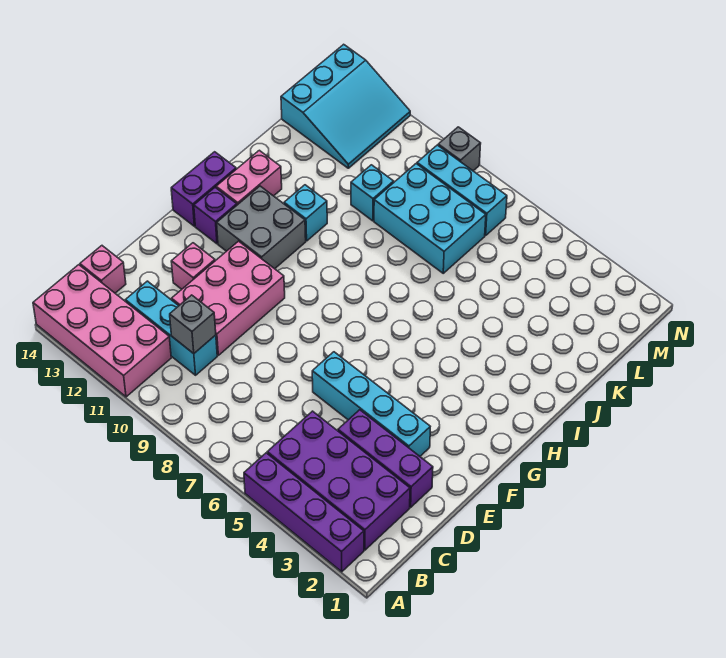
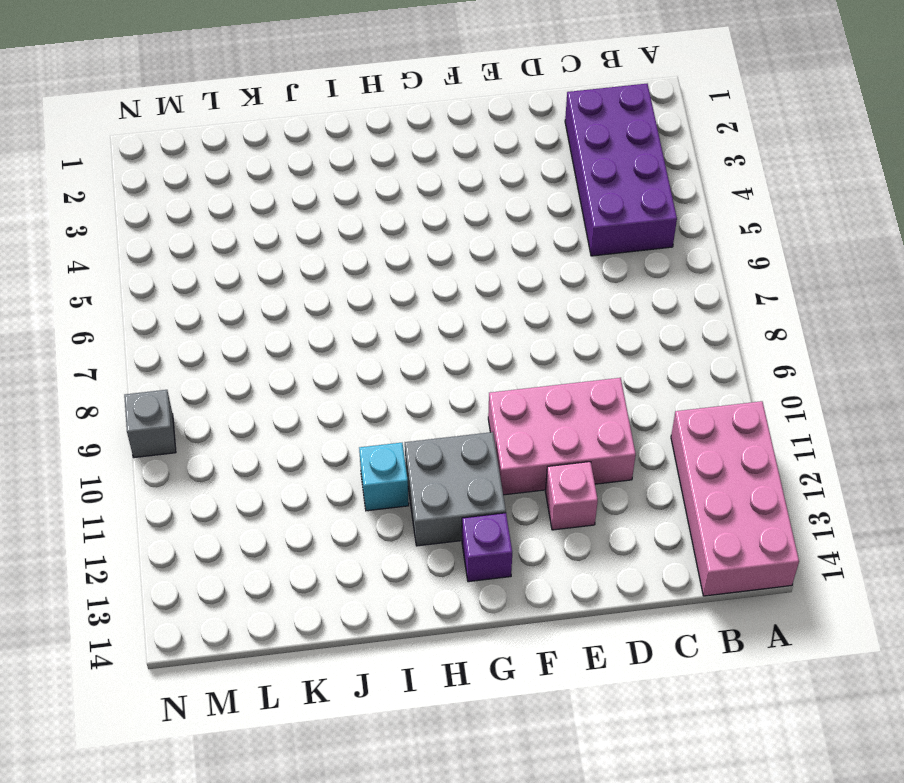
none -> purple 1x4 brick [244,453,364,572]
none -> cyan 1x3 brick [125,281,217,375]
none -> pink 1x1 brick [80,246,126,293]

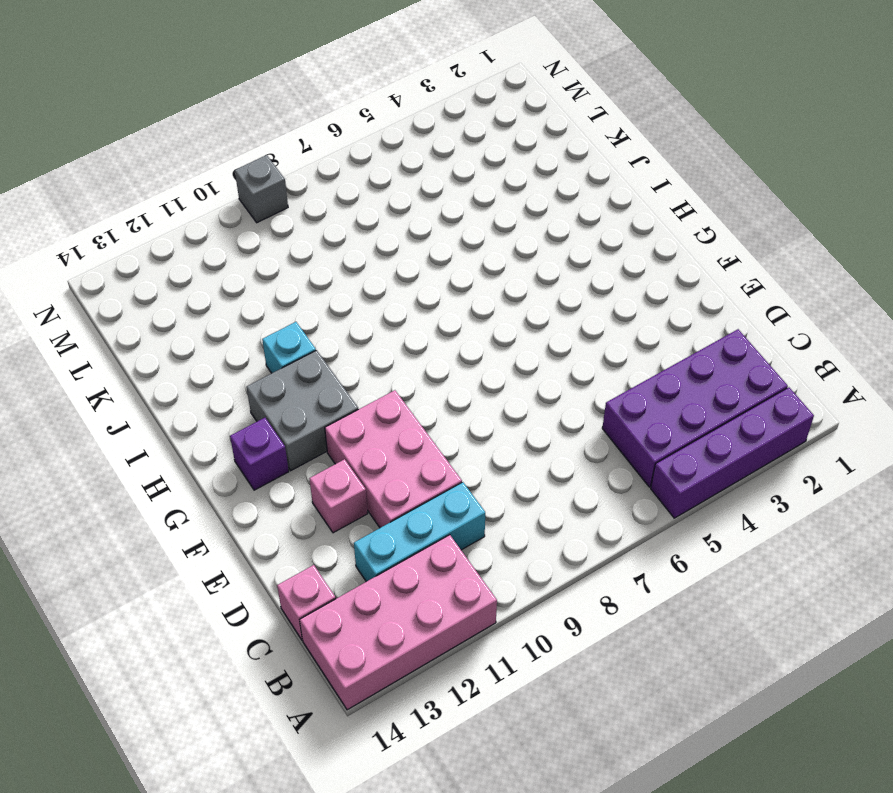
none -> purple 1x3 brick [338,410,433,507]
none -> cyan 1x4 brick [312,352,430,456]
none -> purple 1x2 brick [171,152,236,226]

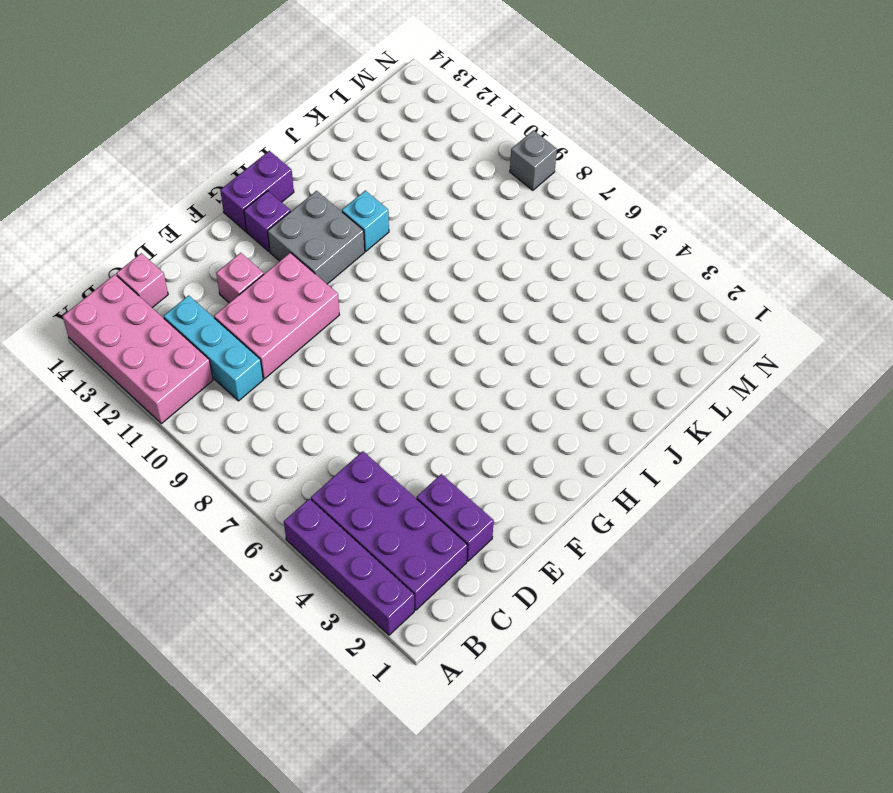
purple 1x2 brick [416,474,494,561] -> purple 1x3 brick [338,410,433,507]
none -> cyan 1x4 brick [312,352,430,456]
none -> pink 1x2 brick [216,150,282,205]
none -> cyan 2x3 brick [374,164,486,273]

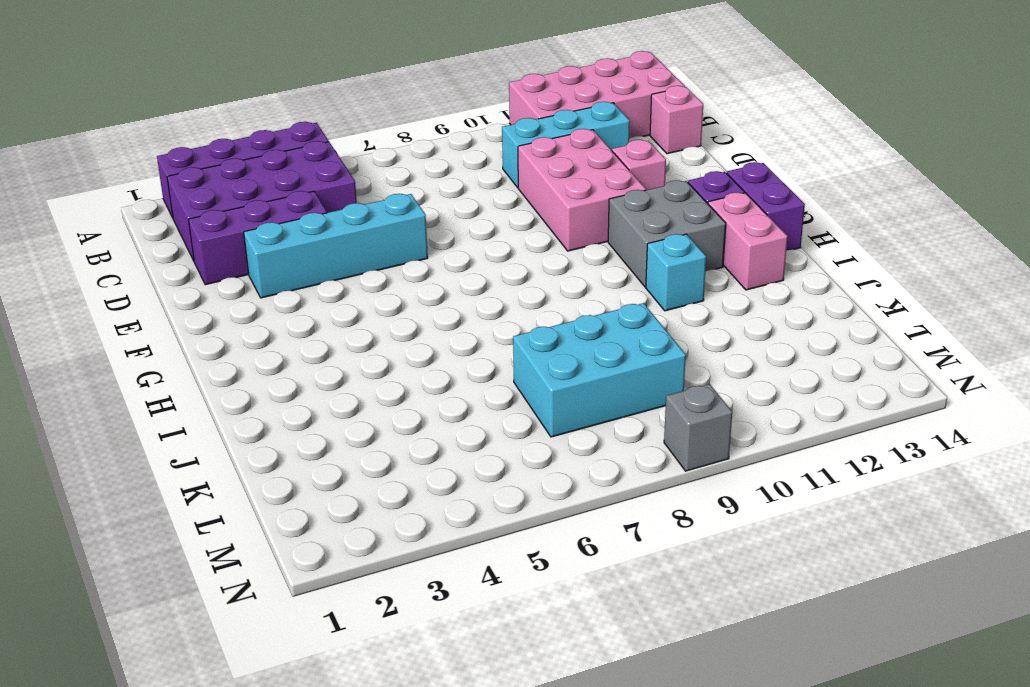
none -> cyan 1x1 brick [351,165,394,221]
none -> cyan 3x3 slope [281,44,410,168]
none -> cyan 1x3 brick [417,145,507,236]

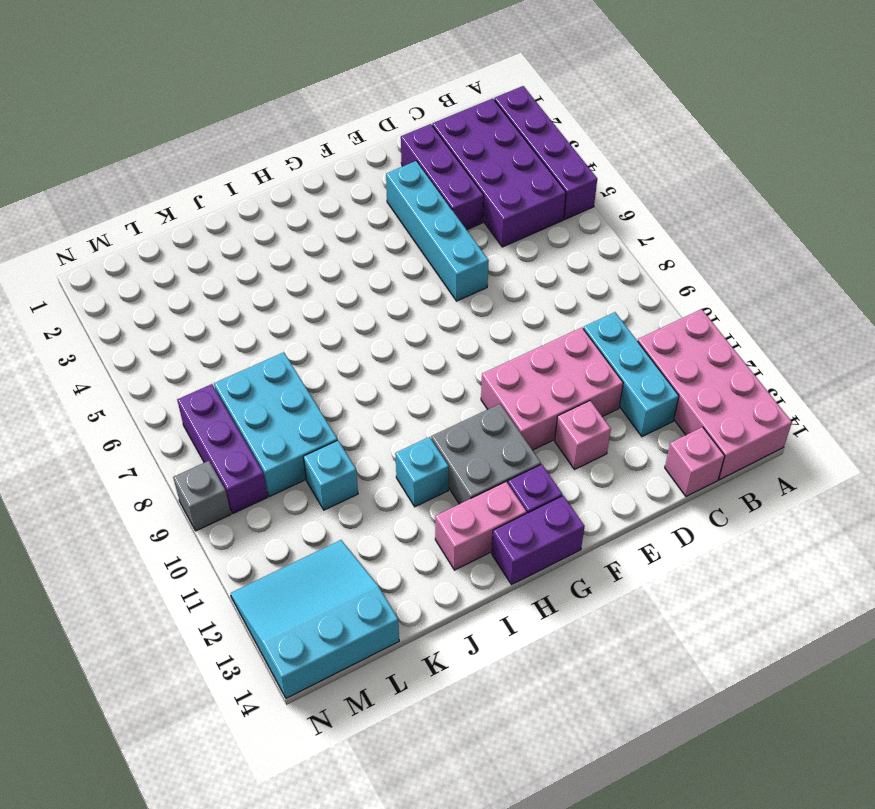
purple 1x3 brick [177,384,268,513] -> cyan 1x3 brick [417,145,507,236]
none -> grey 1x1 brick [170,295,216,354]

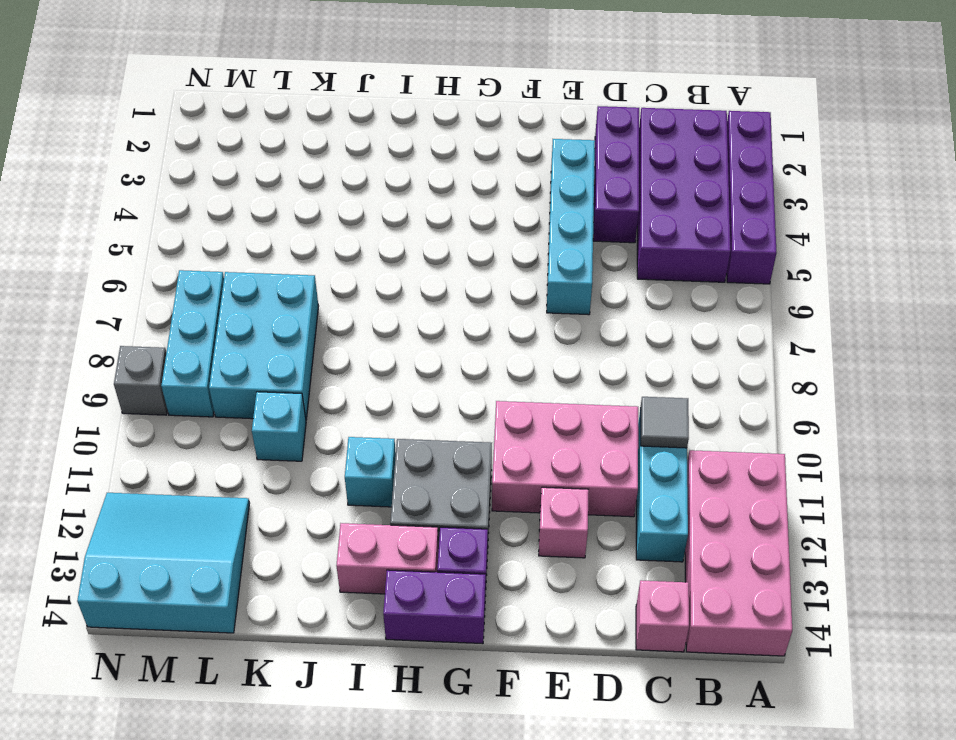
grey 1x1 tile [641,397,689,448] -> grey 1x1 brick [170,295,216,354]

